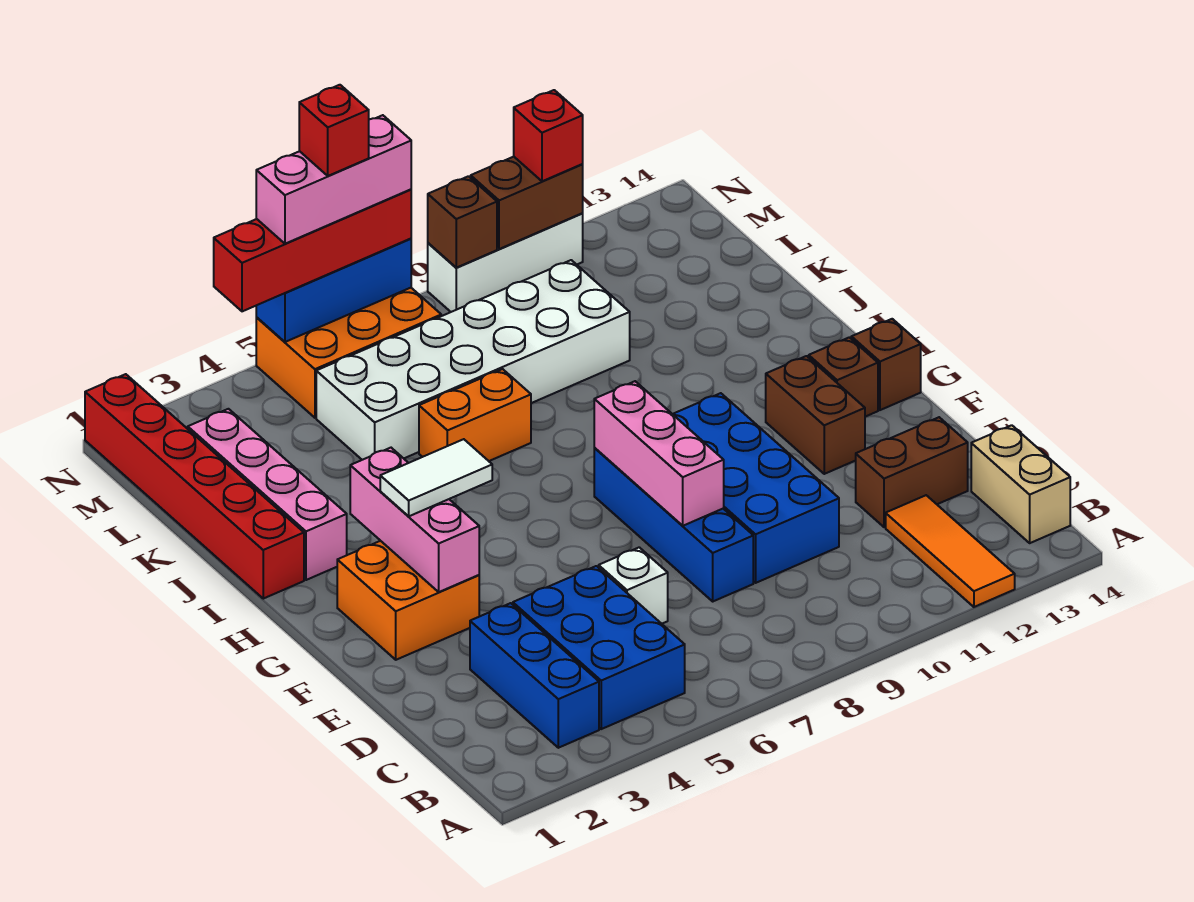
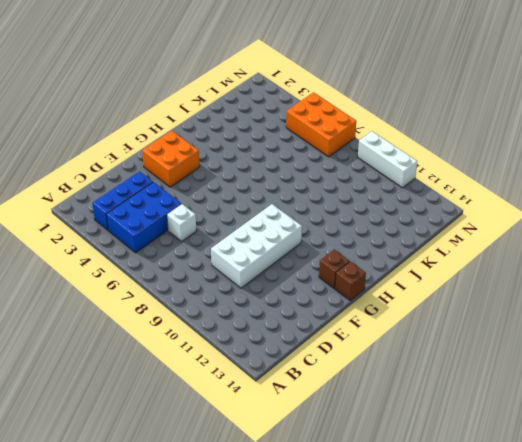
white 2x4 brick [211,204,302,288] -> blue 2x4 brick [673,393,839,583]
none -> orange 1x3 tile [886,495,1015,607]
none -> tan 1x2 brick [971,425,1070,543]
none -> blue 1x4 brick [594,448,753,601]

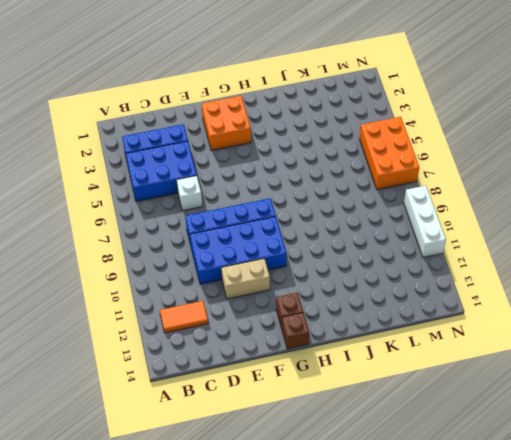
orange 1x2 tile [160,301,208,333] -> orange 1x3 tile [886,495,1015,607]
tan 1x2 brick [221,259,270,299] -> tan 1x2 brick moved to [971,425,1070,543]
none -> brown 1x2 brick [856,417,968,527]
none -> brown 1x2 brick [766,356,865,474]
none -> red 1x6 brick [85,374,304,599]

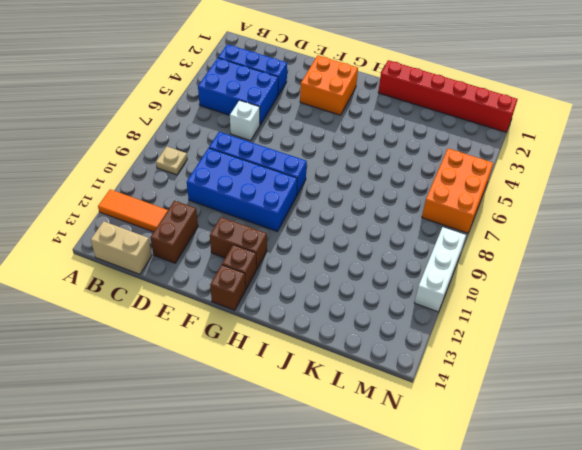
tan 1x1 plate [156,147,187,175] -> none
none -> pink 1x4 brick [188,409,347,580]
none -> orange 1x2 brick [419,369,531,461]
none -> white 2x6 brick [316,260,630,460]

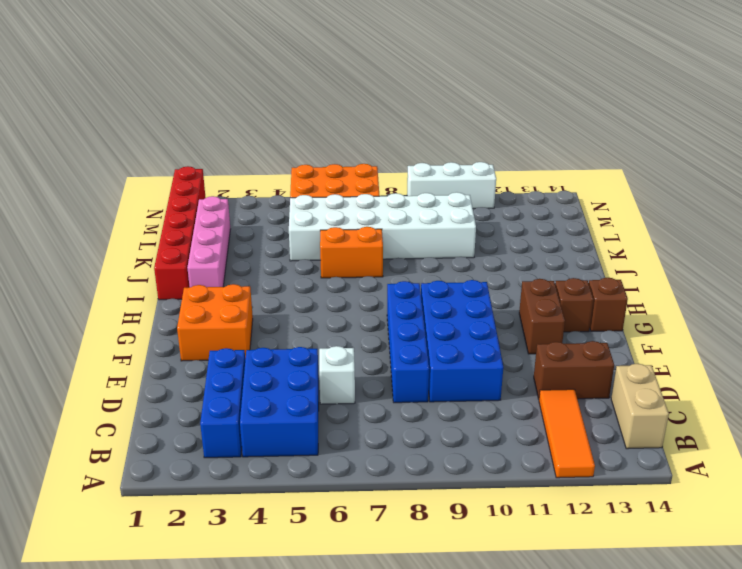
none -> pink 1x3 brick [594,381,724,526]
none -> pink 1x3 brick [350,448,479,592]
none -> blue 1x3 brick [256,239,411,342]

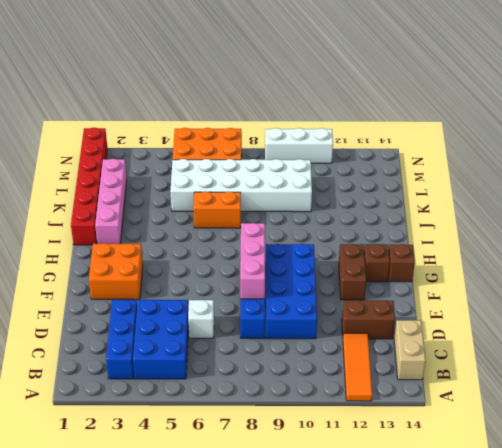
none -> pink 1x3 brick [350,448,479,592]
none -> blue 1x3 brick [256,239,411,342]
none -> brown 1x1 brick [428,176,497,268]

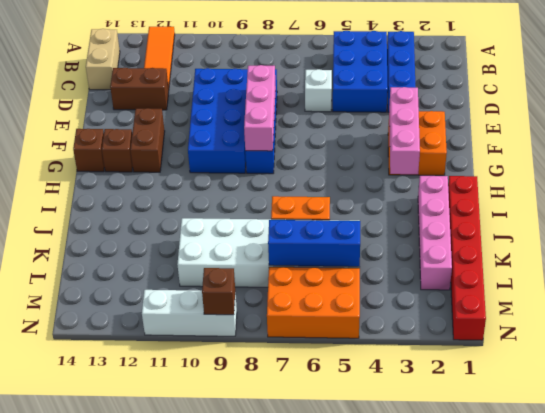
blue 1x3 brick [268,220,360,267] -> blue 1x3 brick moved to [256,239,411,342]
none -> brown 1x2 brick [471,157,583,249]
none -> white 1x2 tile [380,439,492,516]
none -> red 1x4 brick [214,189,411,311]

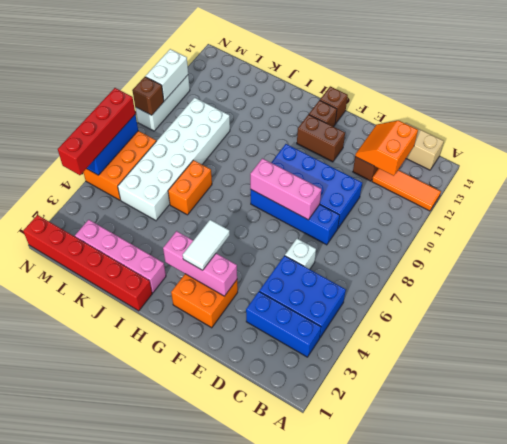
orange 2x2 slope [355,121,418,176] -> none
white 1x2 brick [146,49,188,101] -> brown 1x2 brick [471,157,583,249]
none -> red 1x1 brick [514,90,583,181]
none -> pink 1x3 brick [256,115,411,244]
none -> red 1x1 brick [299,85,369,176]

